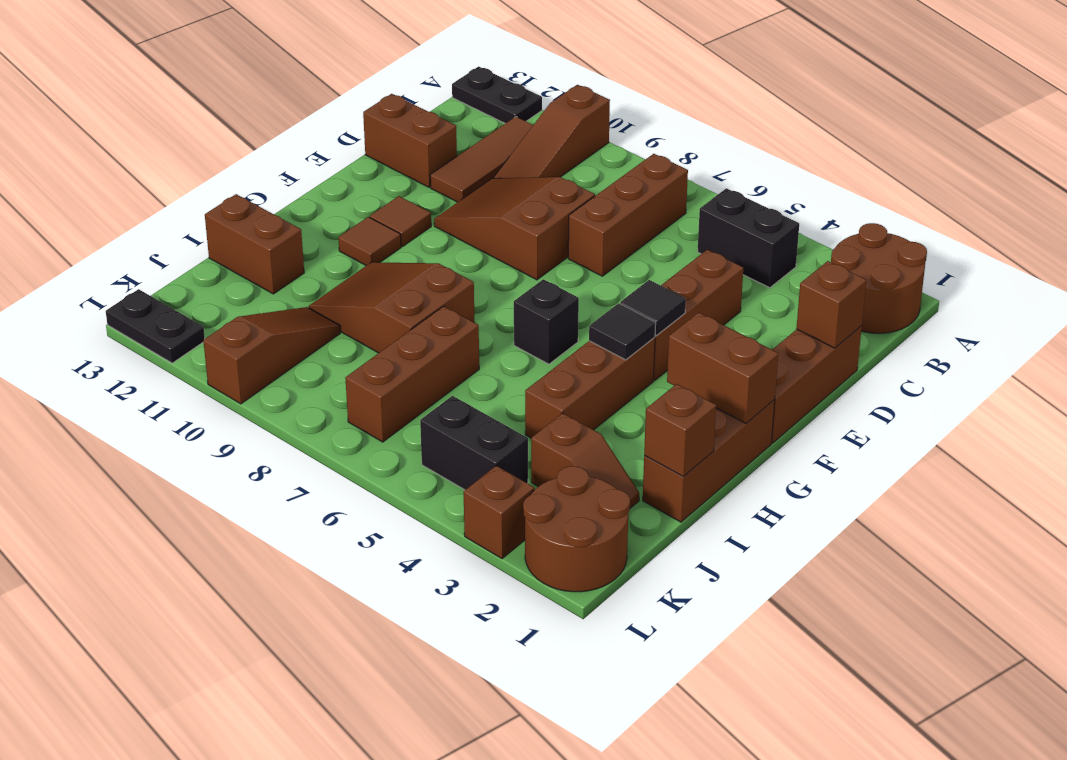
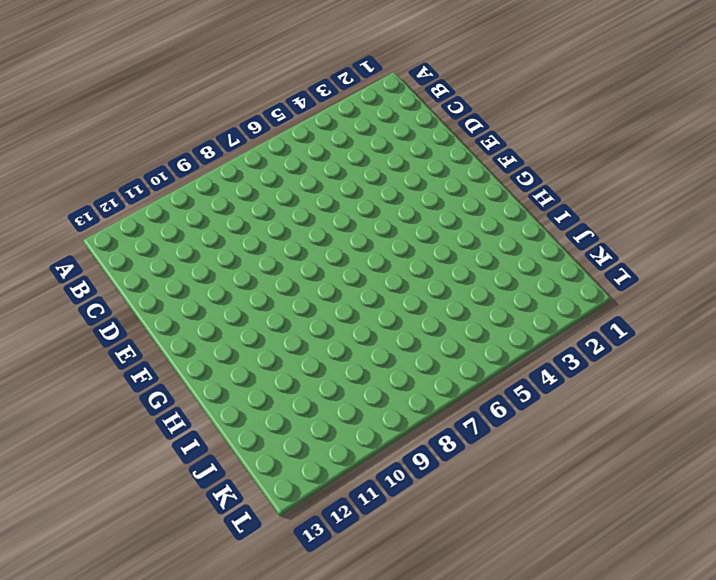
none -> brown 2x2 round brick [831,223,927,333]
none -> brown 1x3 slope [494,85,610,178]
none -> black 1x2 plate [452,67,542,123]

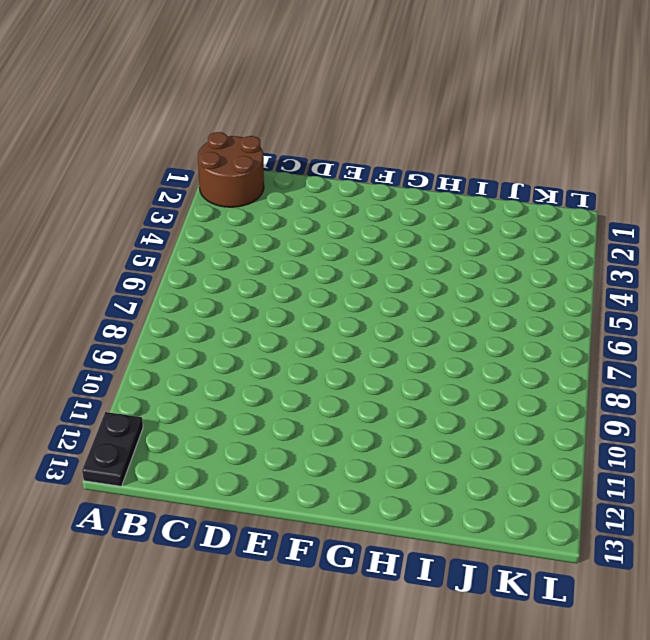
none -> brown 1x3 slope [494,85,610,178]
none -> black 1x2 brick [698,188,799,288]
none -> brown 1x3 brick [568,154,688,276]

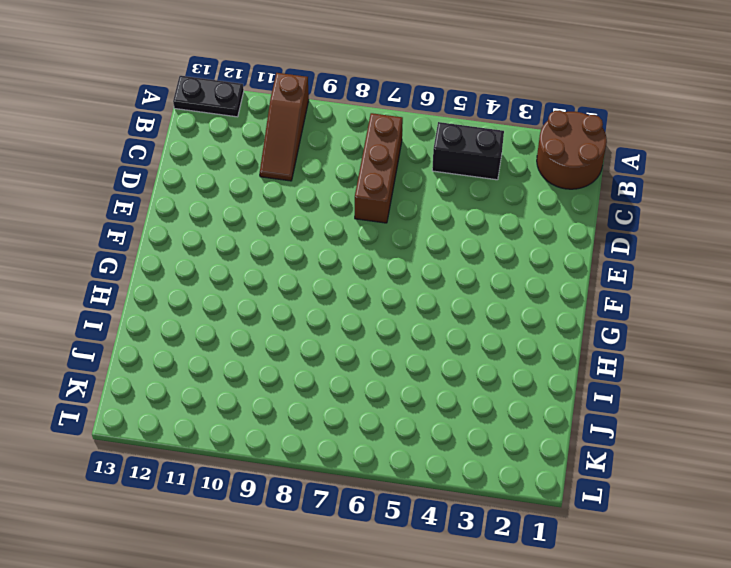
none -> brown 1x3 tile [430,117,533,202]
none -> brown 1x3 brick [771,326,862,443]
none -> brown 1x3 brick [653,250,743,380]

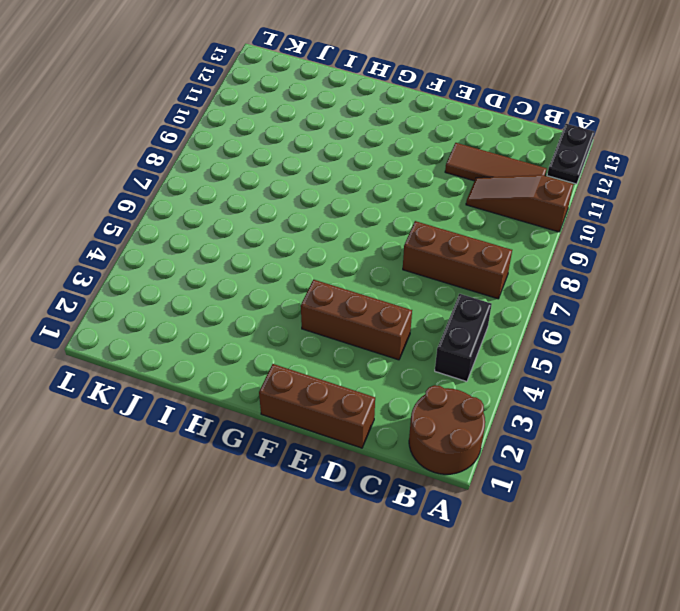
none -> brown 2x3 slope [434,177,595,280]
none -> brown 1x2 brick [363,94,457,187]
none -> brown 1x1 tile [370,196,431,247]

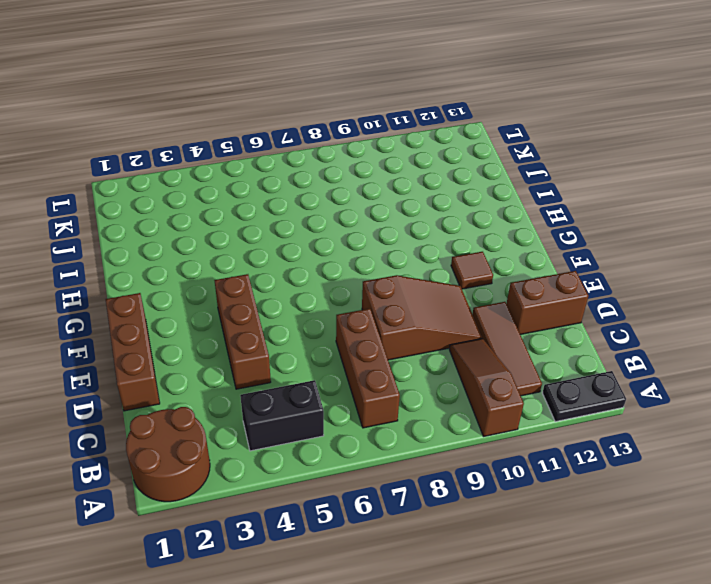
none -> brown 1x3 brick [643,400,775,522]
none -> brown 1x3 brick [525,337,655,438]
none -> black 1x1 brick [514,279,579,364]

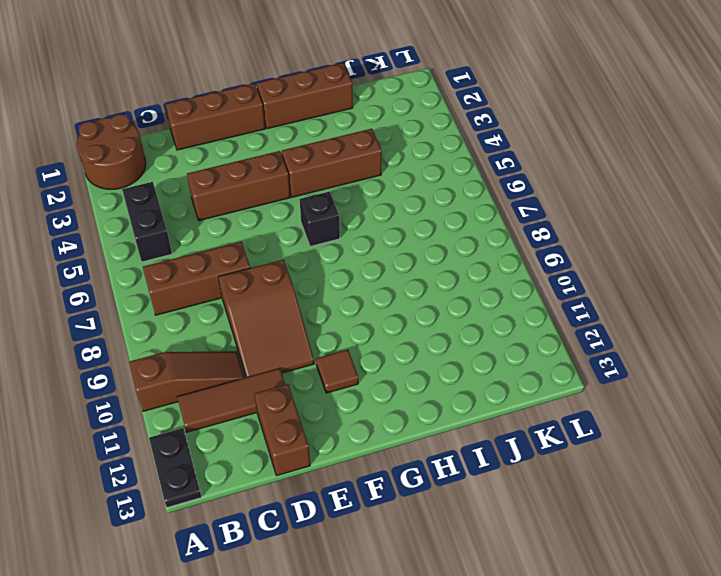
none -> brown 1x1 tile [338,217,401,266]
none -> brown 2x3 slope [308,262,475,353]
none -> brown 1x3 brick [345,306,479,442]

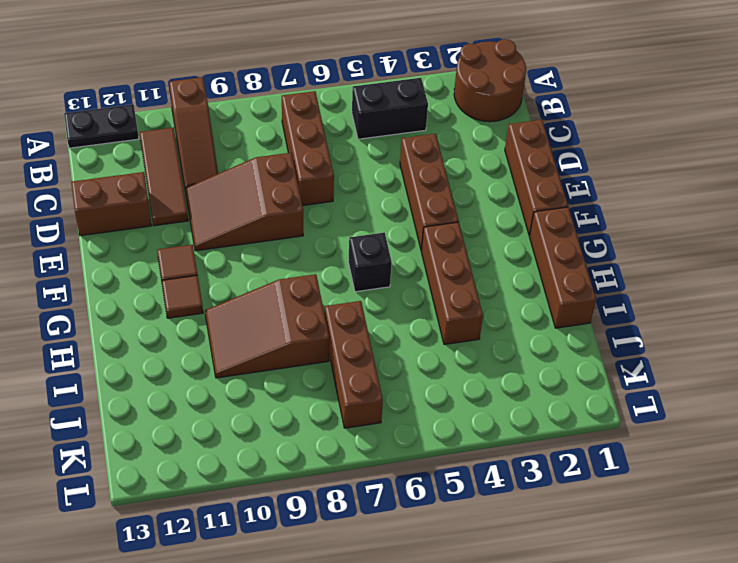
none -> brown 1x2 brick [205,194,304,294]
none -> brown 1x2 slope [531,413,639,508]
none -> brown 1x3 slope [203,307,340,404]

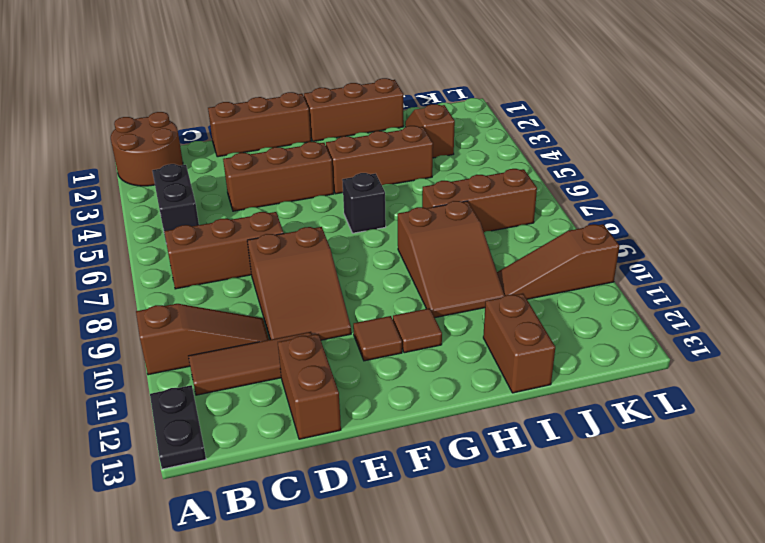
none -> brown 2x2 round brick [523,466,630,592]
none -> black 1x2 brick [420,396,528,490]
none -> brown 1x1 brick [464,466,534,559]

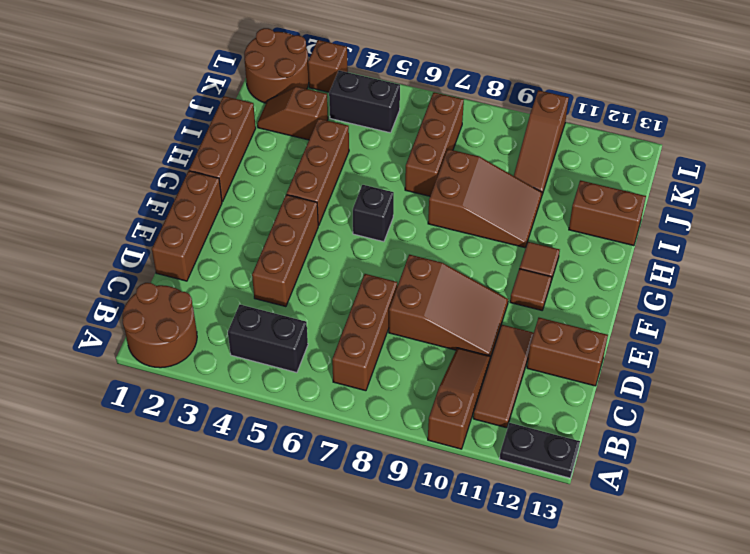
none -> black 1x2 plate [106,289,205,363]
none -> brown 1x1 brick [796,261,866,348]
none -> black 1x1 tile [620,280,686,336]

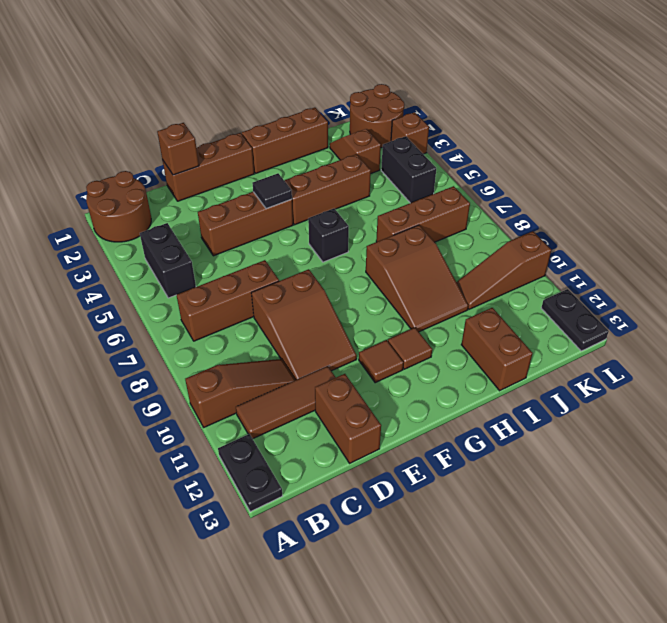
none -> brown 1x2 brick [667,313,778,423]
none -> black 1x1 tile [589,303,656,360]
none -> brown 1x1 brick [644,384,716,476]

